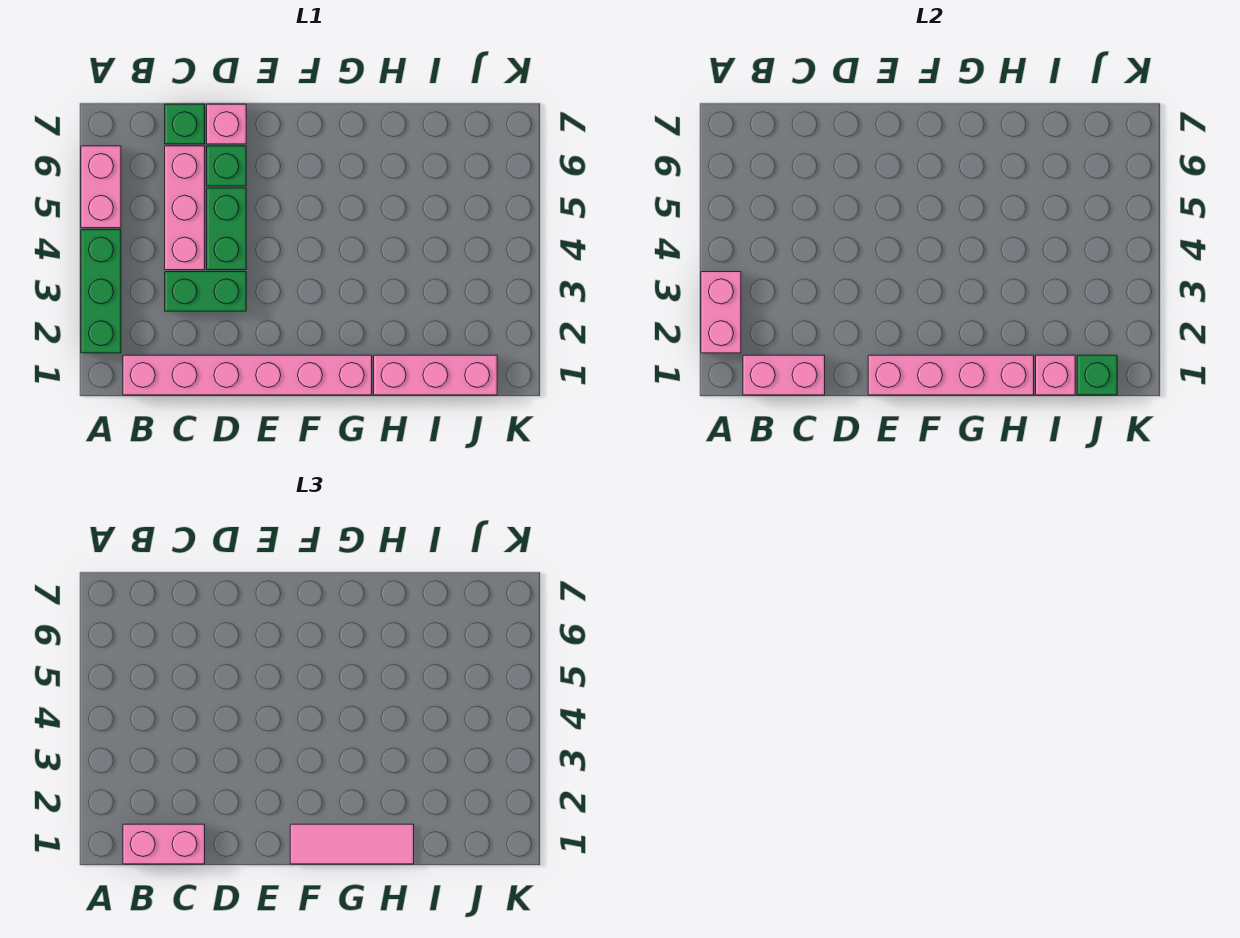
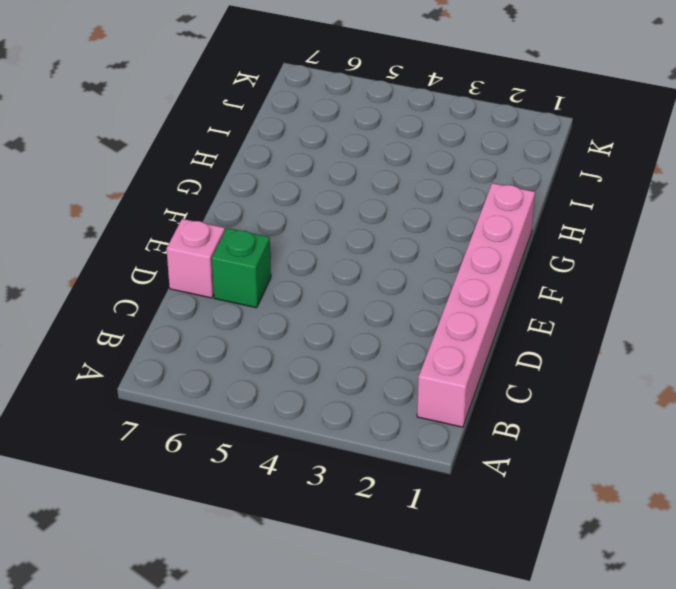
none -> green 1x3 brick [81,230,121,353]
none -> pink 1x2 brick [81,146,121,228]
none -> green 1x2 brick [165,272,246,311]

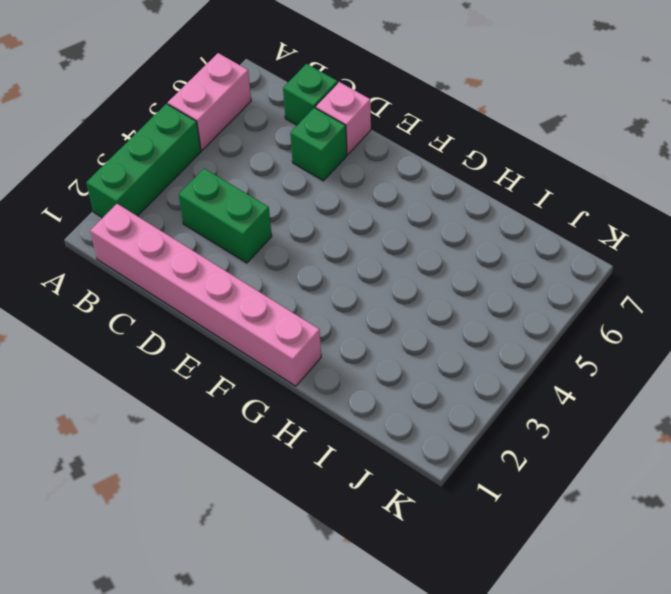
none -> pink 1x3 brick [165,146,205,270]
none -> green 1x2 brick [207,188,246,270]
none -> pink 1x3 brick [374,355,497,395]

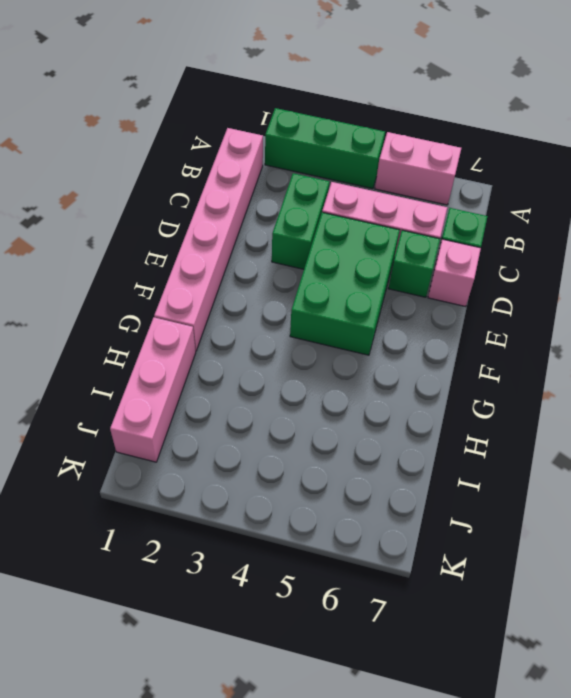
green 2x3 brick [290,213,400,355] -> green 1x2 brick [207,188,246,270]
none -> pink 1x2 brick [701,272,741,353]
none -> pink 1x2 brick [743,355,825,395]
none -> pink 1x4 brick [868,355,1034,395]

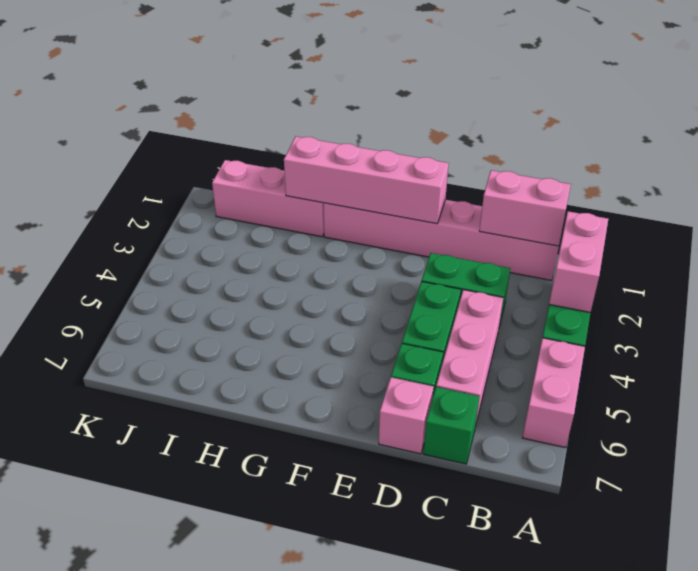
none -> pink 1x1 brick [1036,355,1075,395]
none -> green 1x1 brick [1077,355,1117,395]
none -> pink 1x2 brick [123,824,205,864]

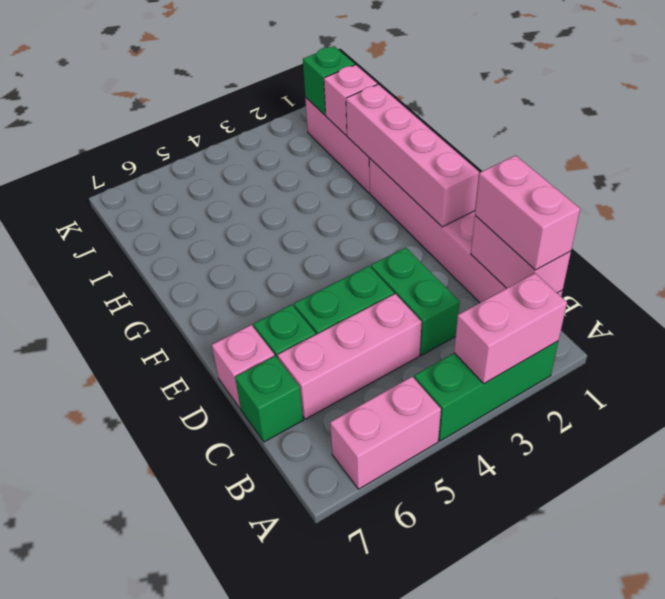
none -> pink 1x3 tile [290,824,414,864]

